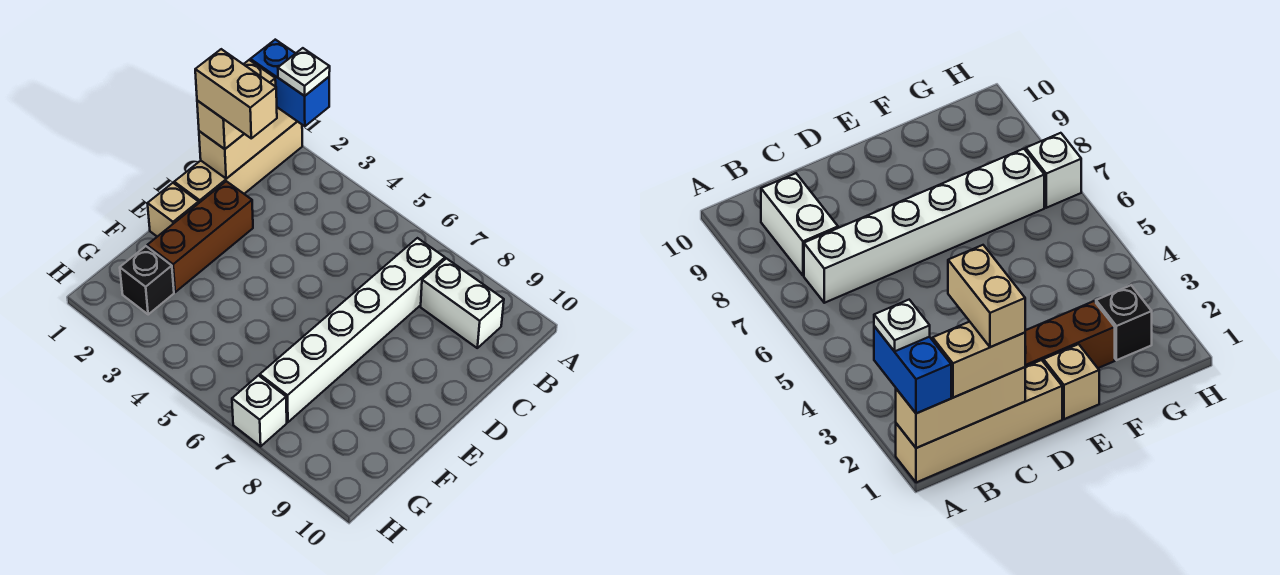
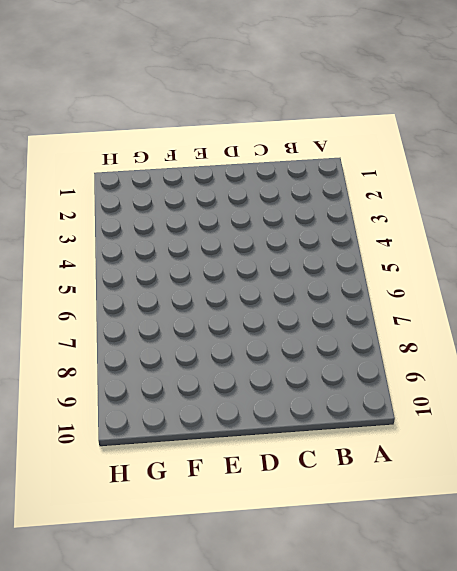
none -> tan 1x4 brick [174,122,302,203]
none -> white 1x6 brick [260,238,445,422]
none -> white 1x2 brick [421,258,504,348]

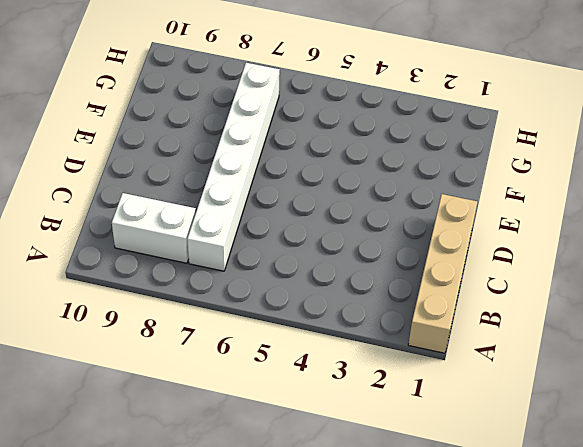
none -> brown 1x3 brick [147,181,253,292]
none -> tan 1x1 brick [147,183,199,237]
none -> black 1x1 brick [120,246,174,314]

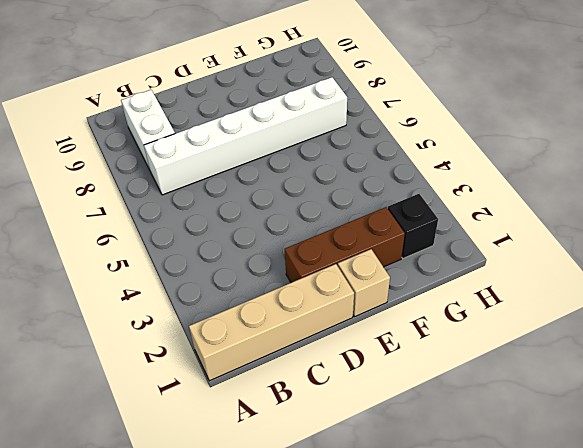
none -> white 1x1 brick [232,376,287,446]
none -> tan 1x3 brick [199,108,297,179]
none -> blue 1x2 brick [250,40,329,126]

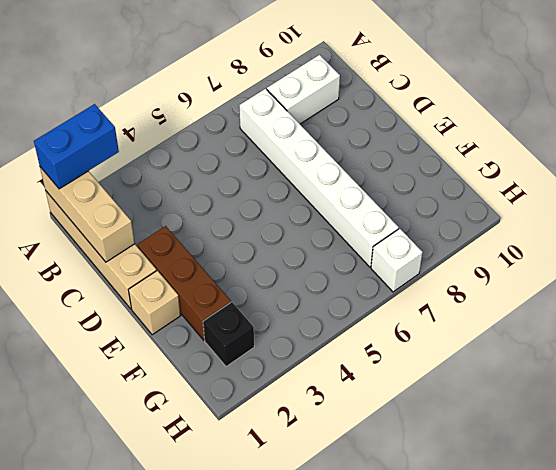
none -> tan 1x2 brick [197,60,276,149]
none -> white 1x1 plate [278,48,330,96]
none -> tan 1x2 brick [195,49,277,138]

